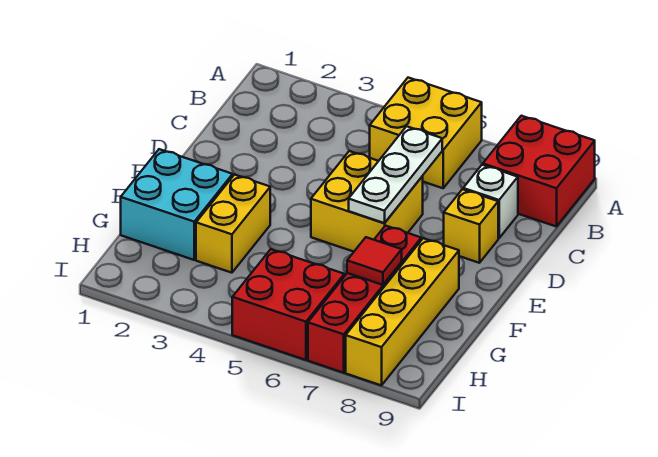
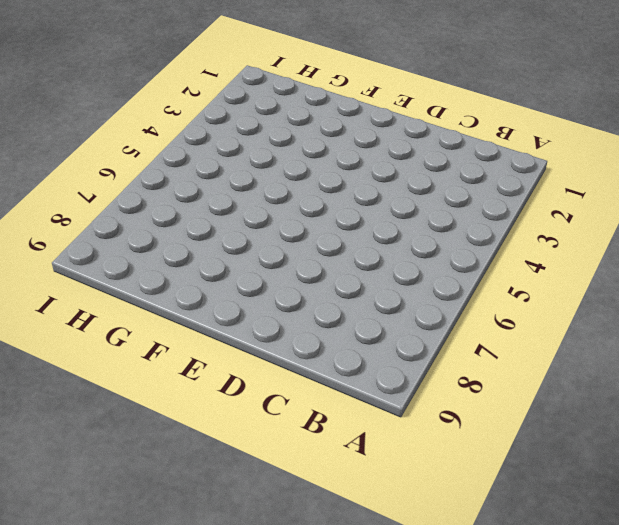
none -> yellow 2x2 brick [370,78,482,188]
none -> red 2x2 brick [483,116,595,227]
none -> white 1x1 brick [463,165,518,238]

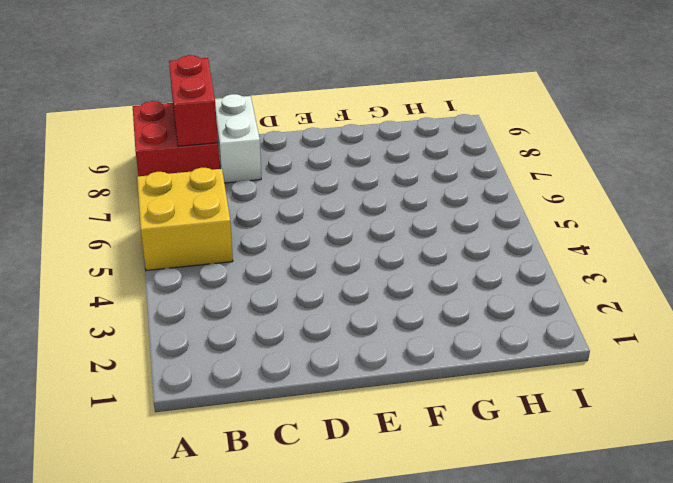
red 1x2 brick [169,55,218,146] -> none
white 1x2 brick [215,94,261,183] -> white 1x1 brick [463,165,518,238]
none -> yellow 2x2 brick [311,151,423,252]
none -> yellow 1x1 brick [444,189,498,263]
none -> cyan 2x2 brick [121,149,233,260]

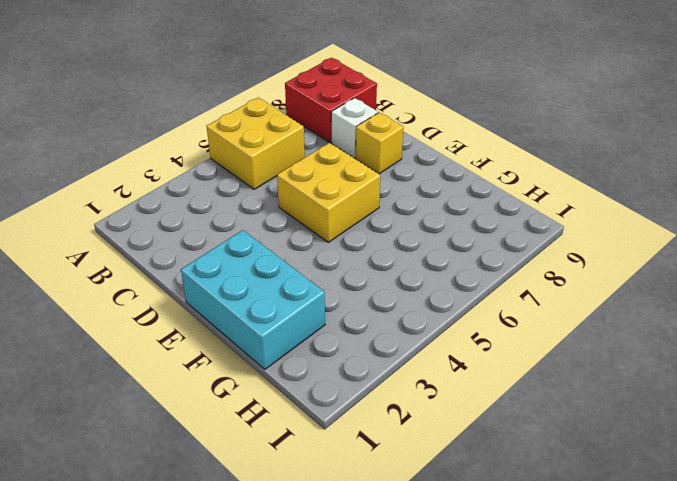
cyan 2x3 brick [181,230,325,369] -> cyan 2x2 brick [121,149,233,260]
none -> yellow 1x2 brick [196,175,270,273]
none -> red 1x4 brick [308,226,421,373]
none -> yellow 1x4 brick [346,238,459,385]

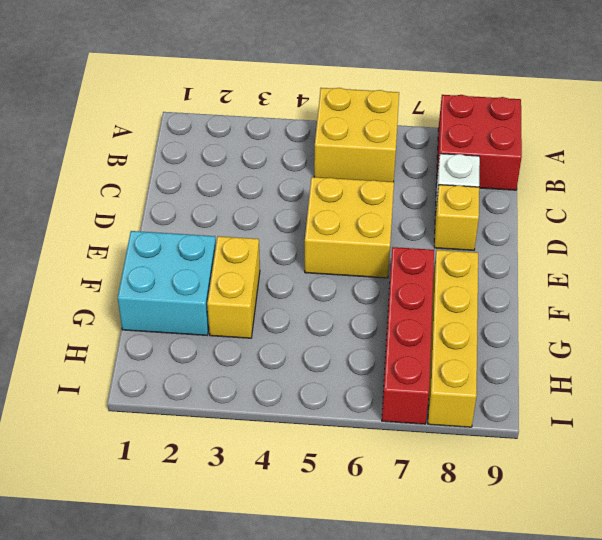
none -> red 2x2 brick [232,249,344,360]
none -> white 1x3 plate [349,126,442,223]
none -> red 1x1 tile [347,237,402,285]

